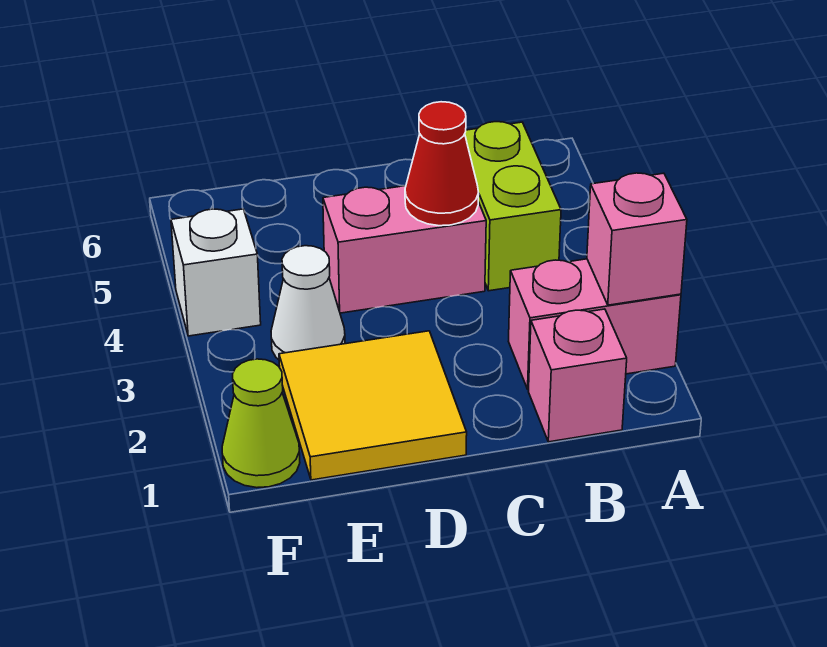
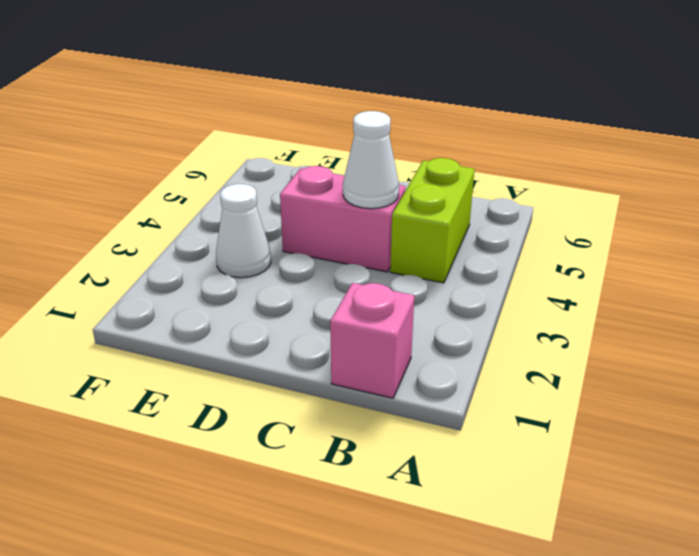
white 1x1 cone [343,111,399,209] -> red 1x1 cone [405,102,479,226]
none -> pink 1x2 brick [508,259,681,389]
none -> yellow 2x2 tile [279,331,467,480]

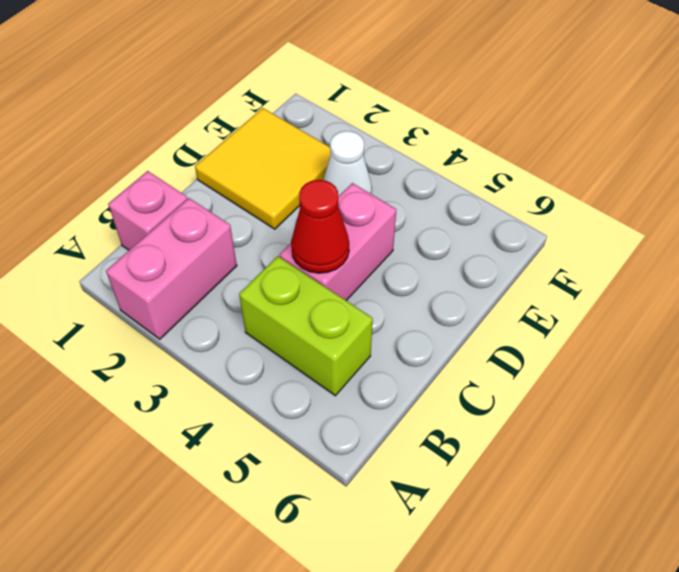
none -> lime 1x1 cone [222,359,300,488]
none -> white 1x1 brick [171,209,261,336]

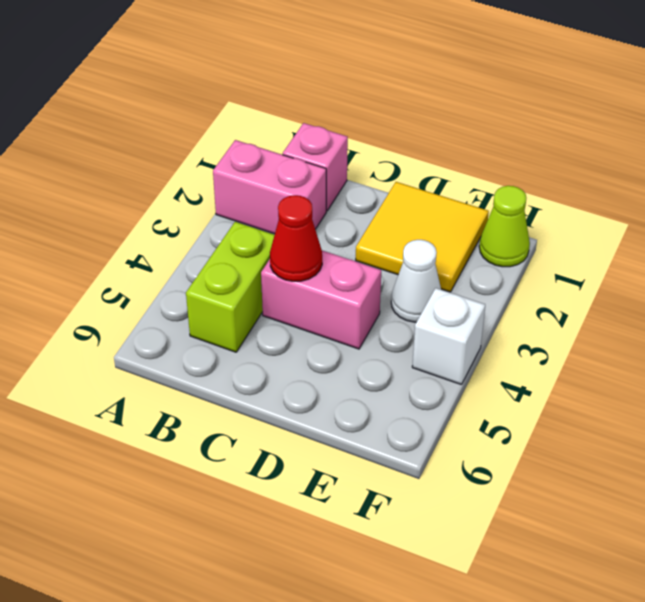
none -> pink 1x1 brick [587,173,687,305]

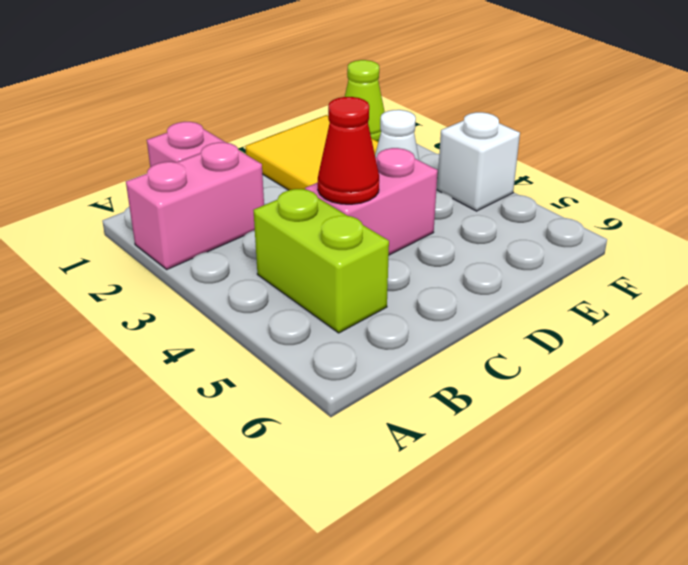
none -> pink 1x1 brick [587,173,687,305]

